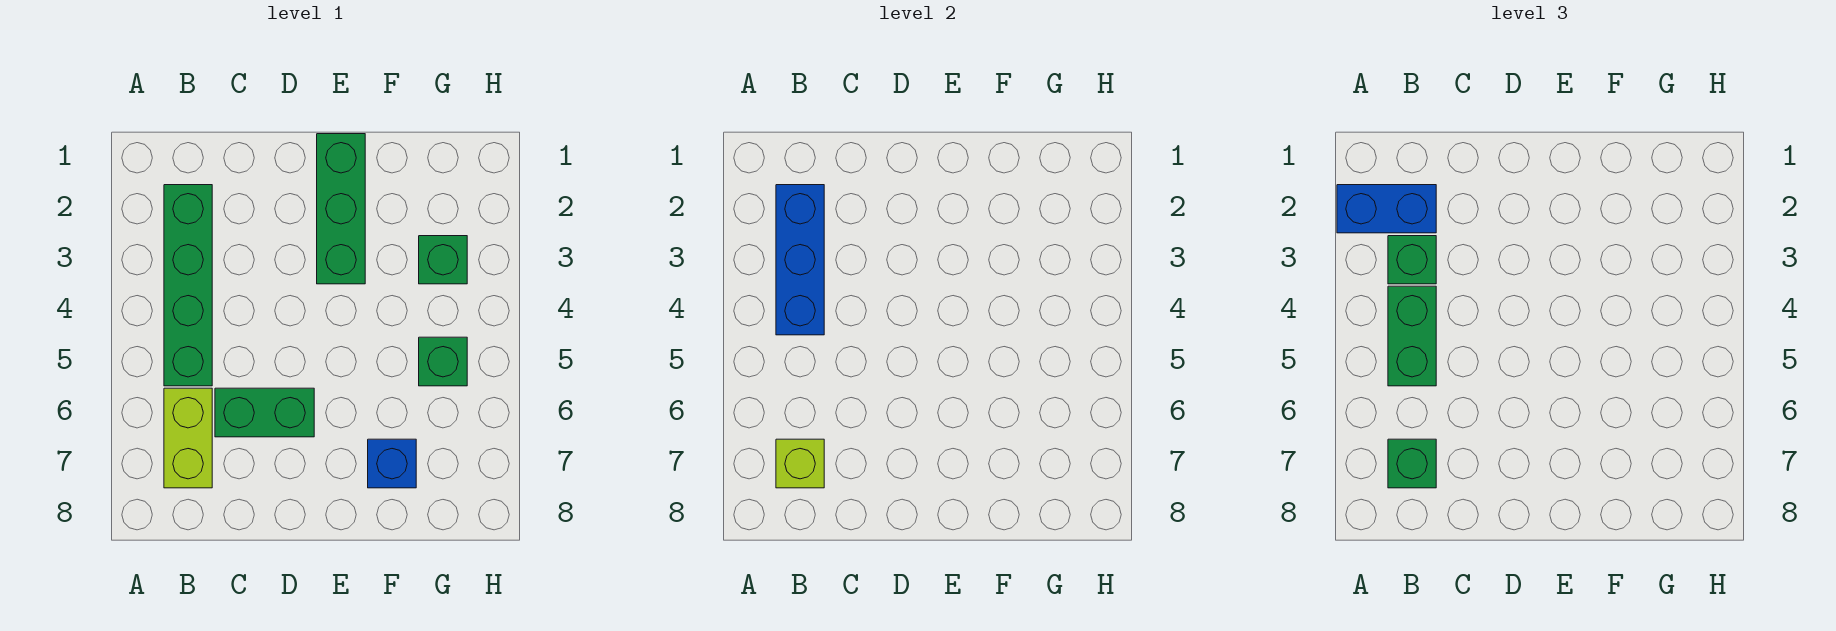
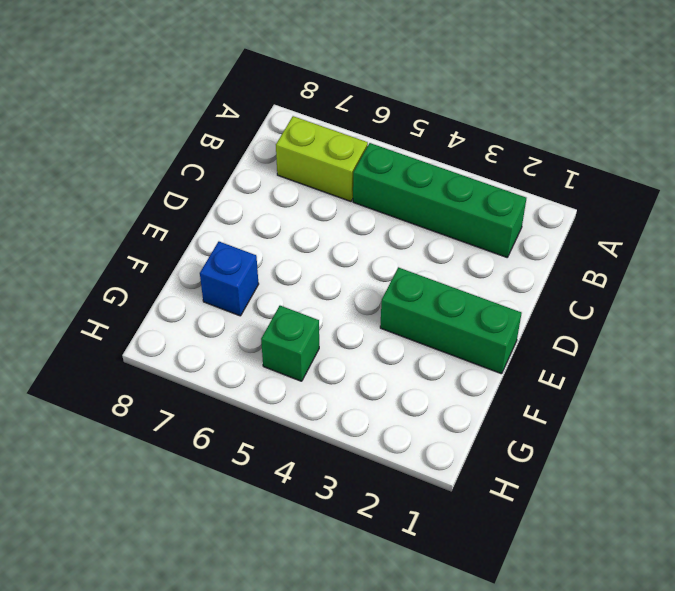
none -> green 1x2 brick [215,388,314,437]
none -> green 1x1 brick [419,236,467,284]
none -> blue 1x3 brick [776,185,824,335]

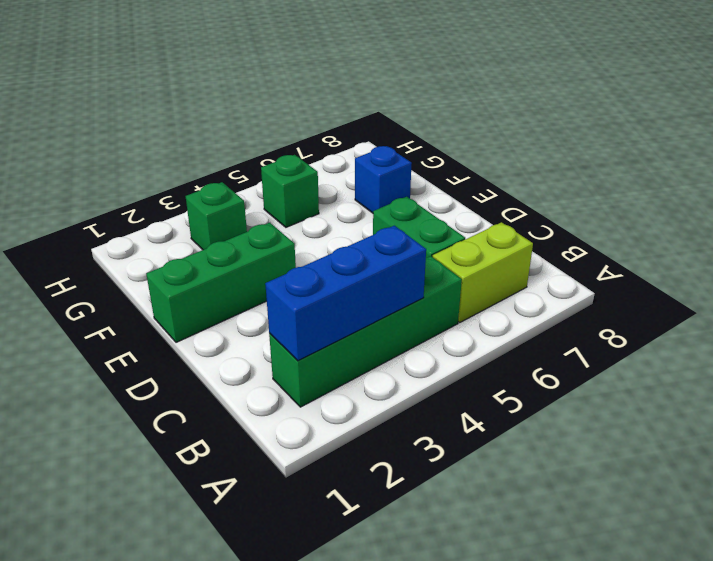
none -> lime 1x1 brick [776,439,824,488]
none -> blue 1x2 brick [1337,185,1436,233]
none -> green 1x1 brick [1388,236,1436,284]

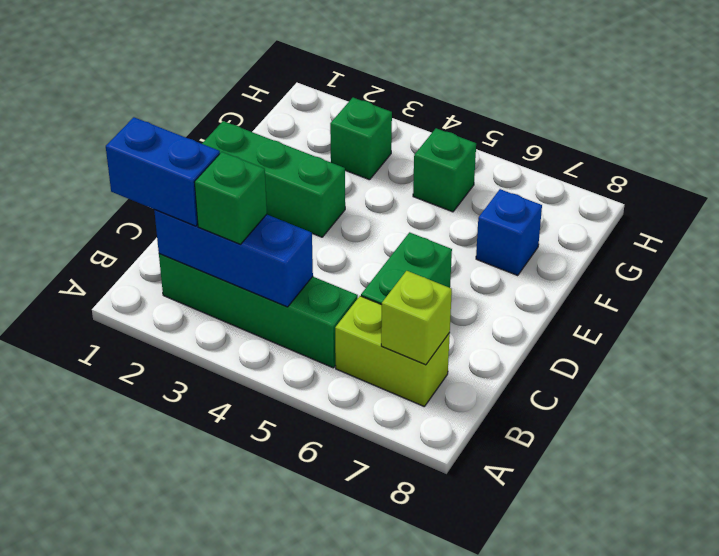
blue 1x2 brick [106,117,220,226] -> blue 1x2 brick turned to [1337,185,1436,233]
none -> green 1x2 brick [1388,286,1436,386]
none -> green 1x1 brick [1388,439,1436,488]

